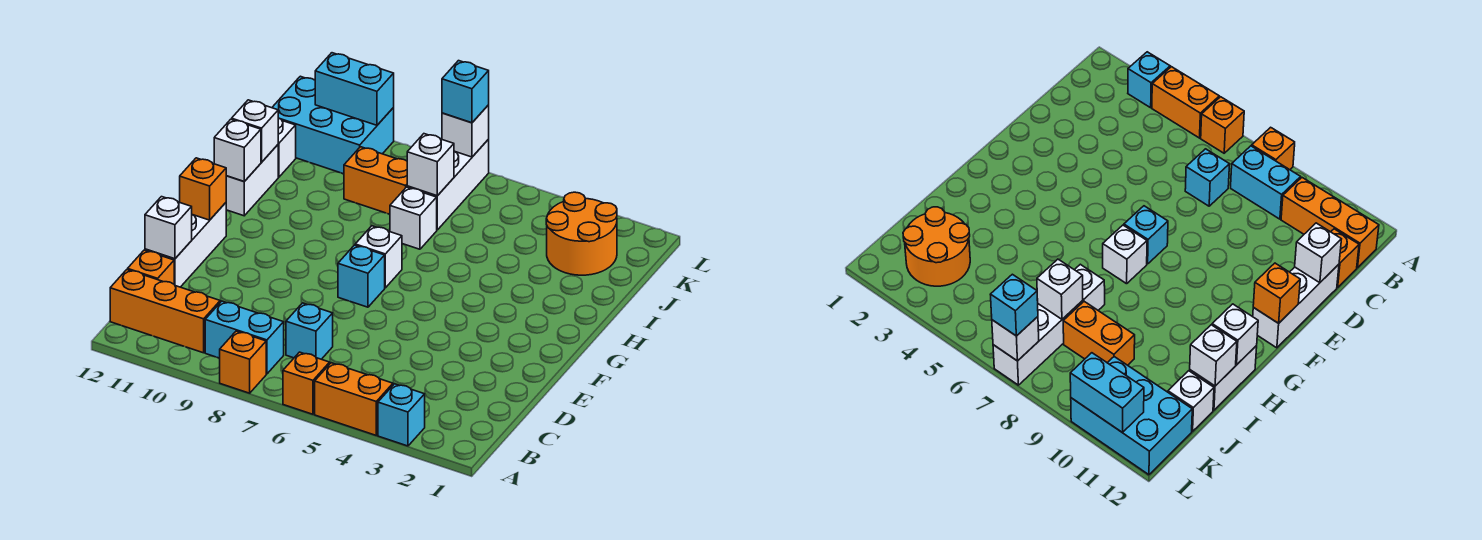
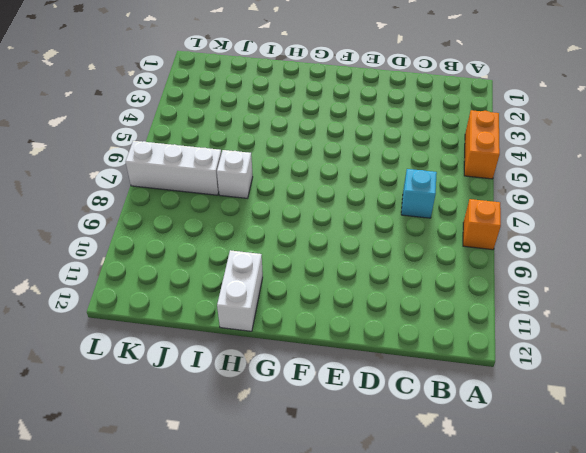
white 1x2 brick [217,250,263,331] -> white 1x2 brick turned to [226,145,278,216]
none -> cyan 1x1 brick [378,384,425,446]
none -> orange 1x1 brick [283,352,330,414]
none -> cyan 1x2 brick [205,301,284,374]

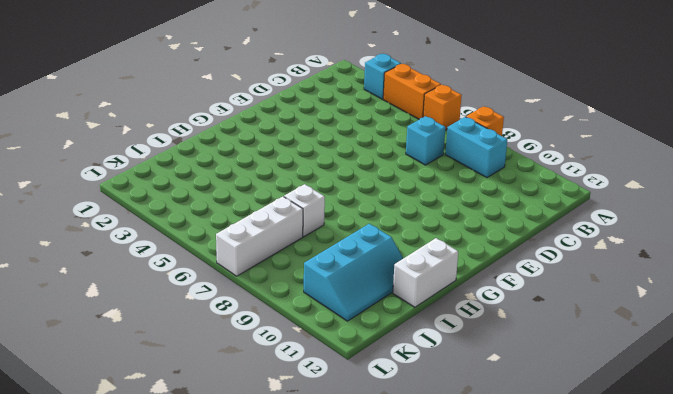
cyan 2x3 slope [304,224,403,321] -> cyan 2x3 brick [272,76,394,174]
none -> orange 1x3 brick [110,270,220,353]
none -> orange 1x1 brick [128,250,174,284]
none -> white 1x3 brick [145,203,226,287]

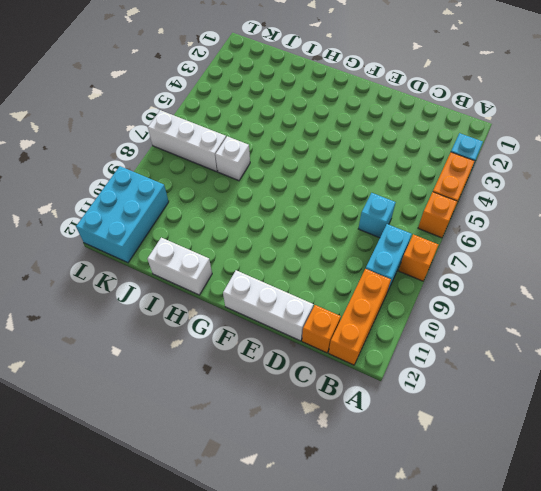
none -> cyan 1x1 brick [338,245,385,307]
none -> white 1x1 brick [355,226,402,288]
none -> orange 2x2 round brick [546,192,617,275]

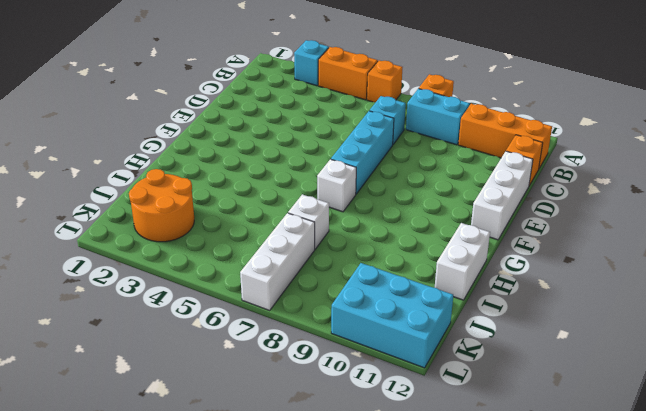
cyan 1x3 brick [331,111,394,194] -> cyan 1x1 brick [338,245,385,307]
none -> orange 1x2 brick [344,147,407,214]
none -> white 1x1 brick [278,118,296,177]
none -> white 1x1 brick [145,197,192,259]

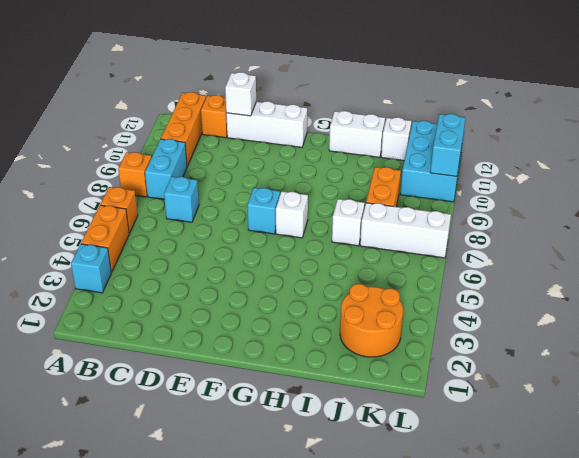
none -> orange 1x1 brick [180,158,226,220]
none -> white 1x1 brick [214,119,261,181]
none -> white 1x1 brick [232,100,278,162]

